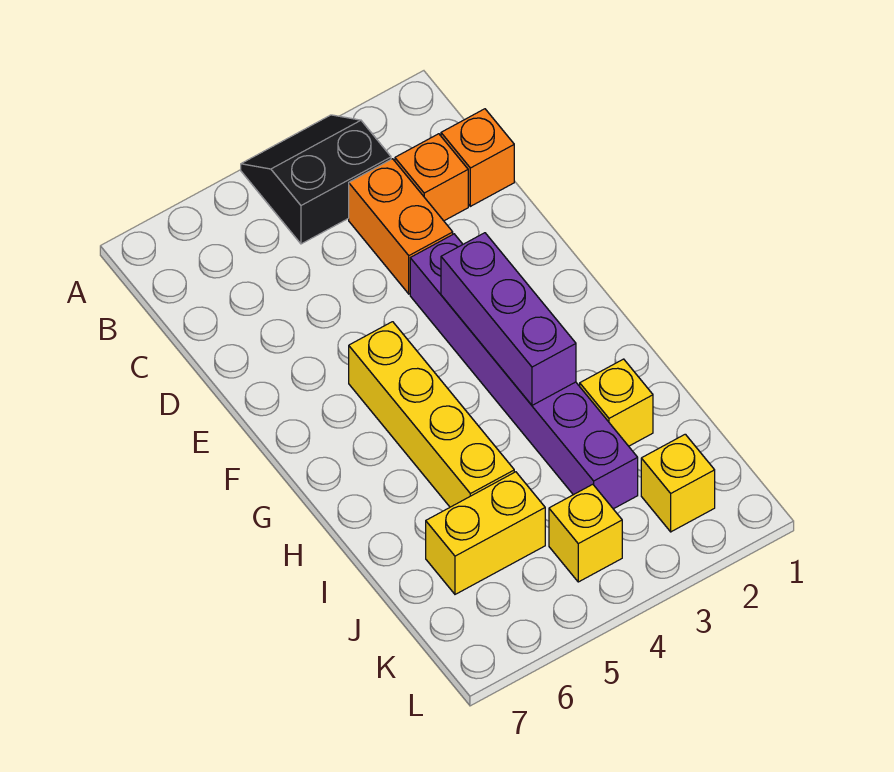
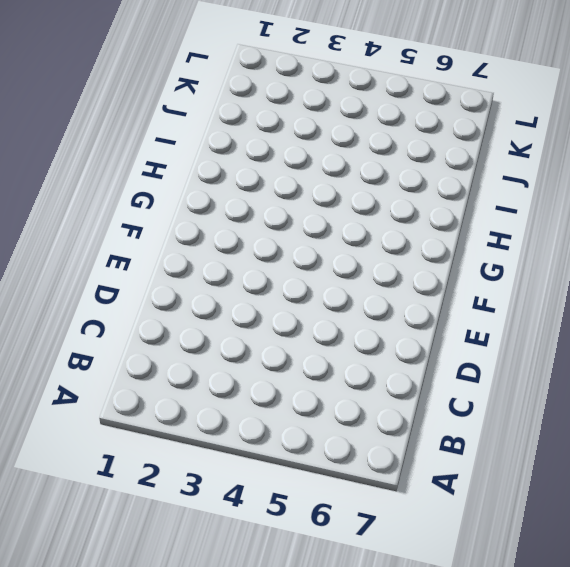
none -> black 2x2 slope [241,115,391,244]
none -> orange 1x1 brick [441,109,514,206]

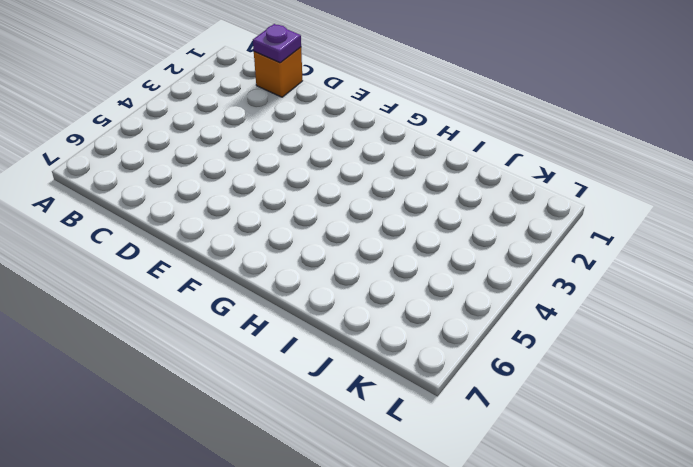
purple 1x1 plate [253,24,301,63] -> none
none -> black 2x2 slope [241,115,391,244]
none -> orange 1x1 brick [395,134,468,221]

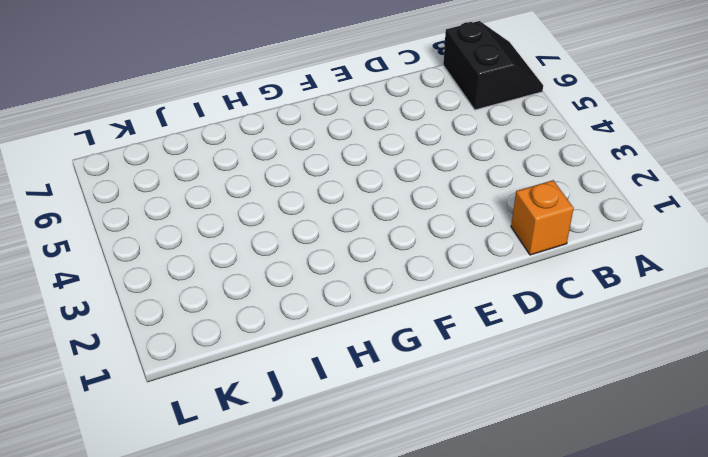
black 2x2 slope [443,21,543,110] -> black 2x2 slope moved to [241,115,391,244]
none -> orange 1x1 brick [395,134,468,221]
none -> orange 1x2 brick [349,159,453,294]

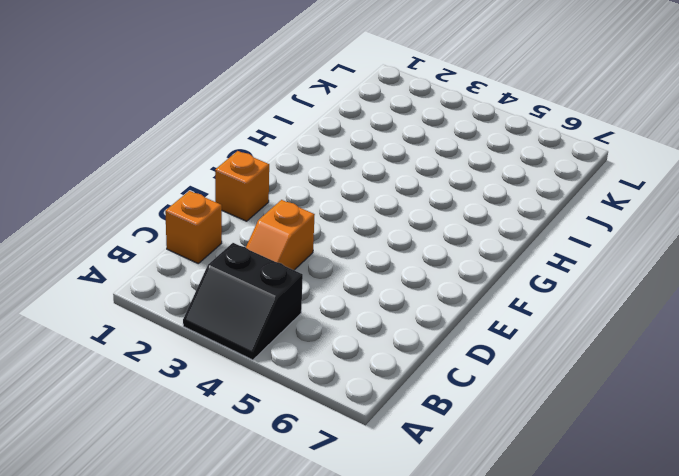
orange 1x2 slope [246,200,315,270] -> orange 1x2 brick [349,159,453,294]
orange 1x1 brick [215,151,269,221] -> orange 1x1 brick moved to [395,134,468,221]
none -> purple 1x6 brick [410,234,638,509]
none -> yellow 1x4 brick [349,322,514,507]

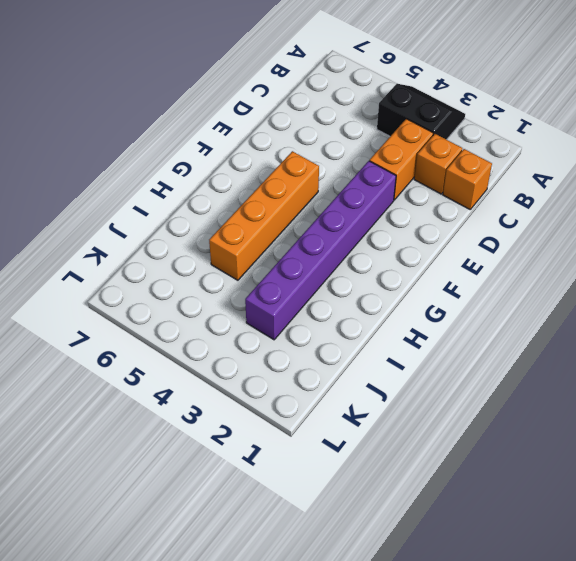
orange 1x4 brick [209,151,319,280] -> yellow 1x4 brick [349,322,514,507]
none -> yellow 1x1 brick [580,359,653,446]
none -> yellow 1x2 brick [426,472,545,594]

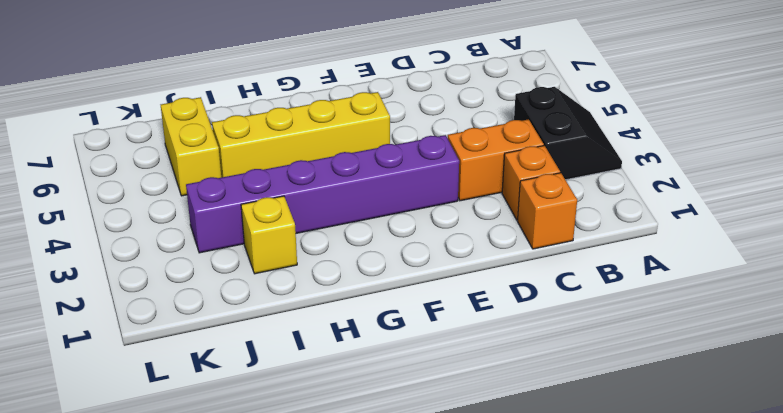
none -> yellow 1x1 brick [641,434,715,532]
none -> yellow 1x1 brick [549,484,622,582]

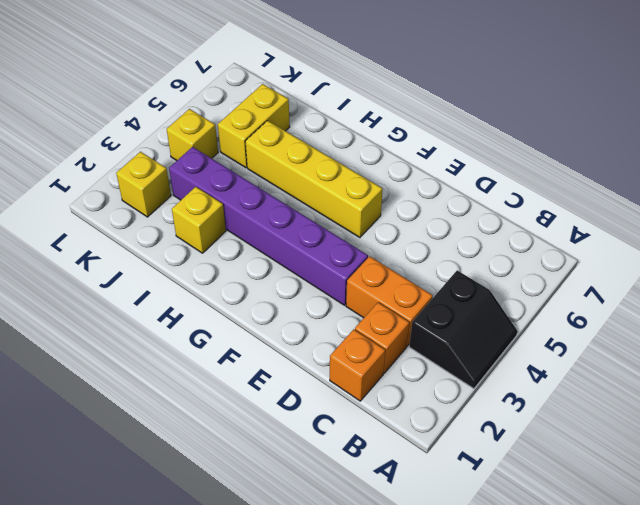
none -> purple 1x3 brick [441,233,576,405]

